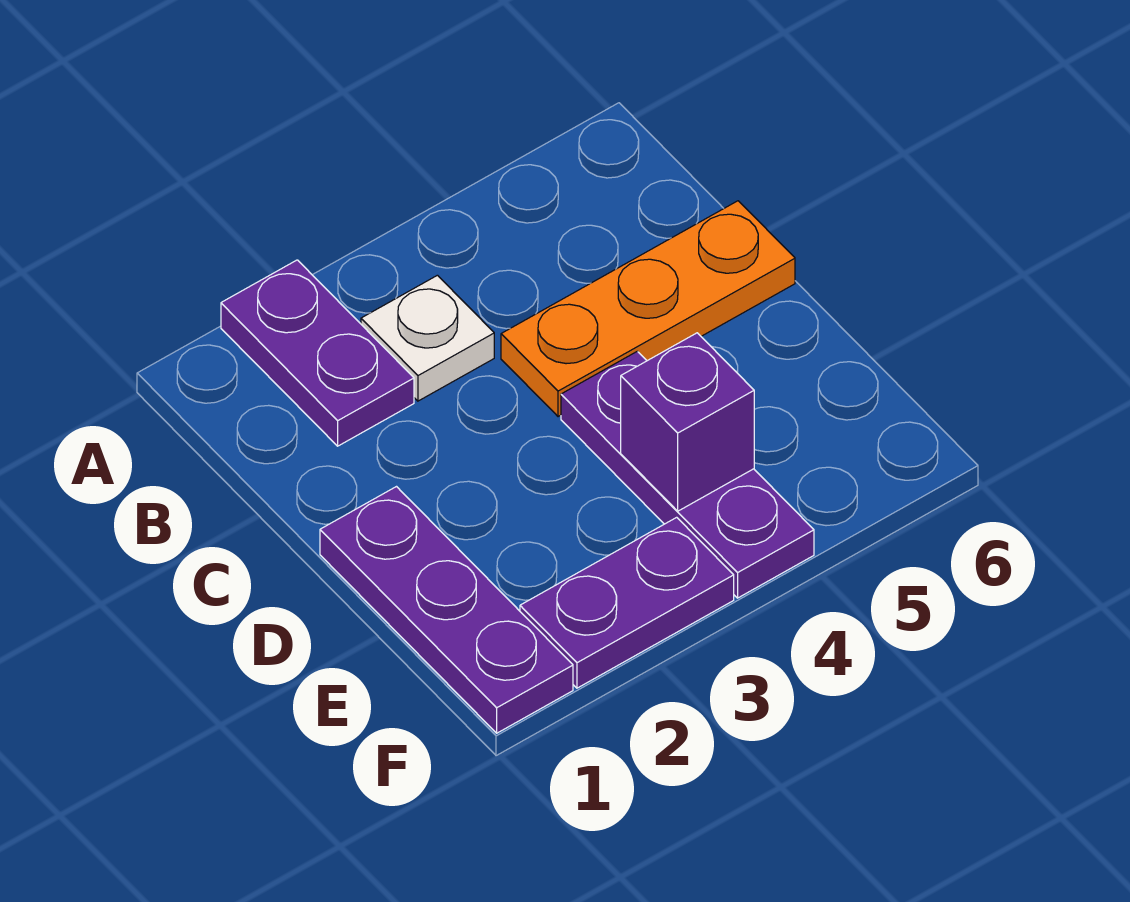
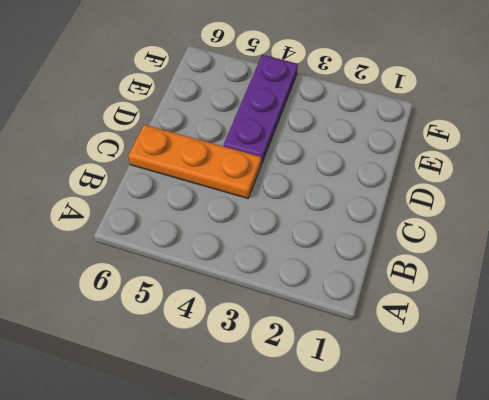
none -> purple 1x2 plate [221,260,414,446]
none -> white 1x1 plate [361,275,494,401]

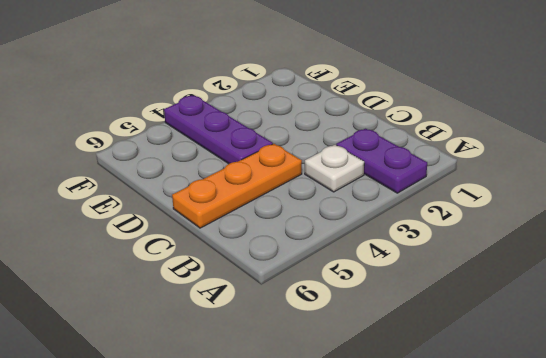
none -> purple 1x3 plate [320,487,573,733]
none -> purple 1x2 plate [520,517,734,688]

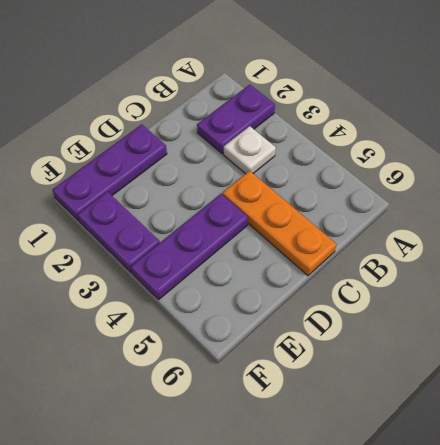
none -> purple 1x1 brick [621,333,754,511]

